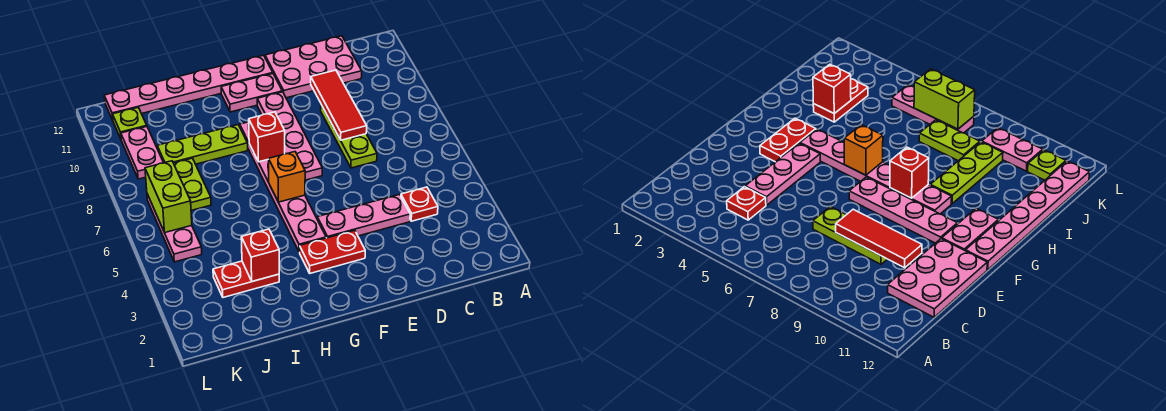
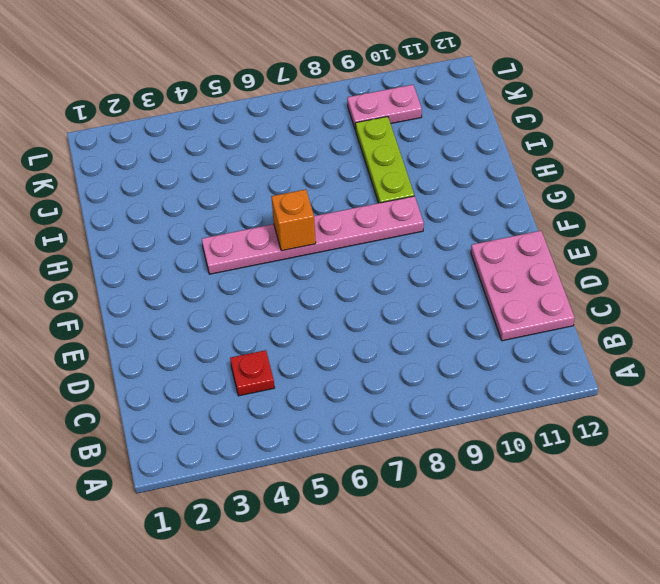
none -> pink 1x3 plate [317,195,410,238]
none -> lime 1x3 plate [321,105,377,168]
none -> red 1x2 plate [300,230,365,273]

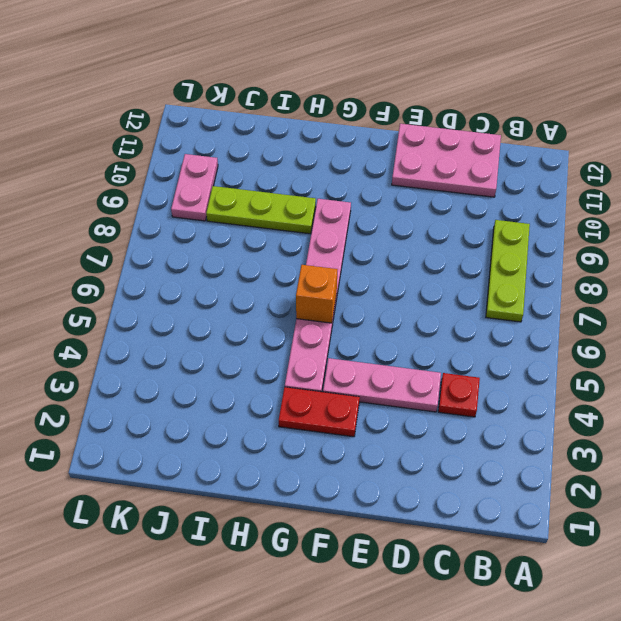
lime 1x3 plate [486,220,530,322] -> lime 1x3 plate moved to [321,105,377,168]
none -> pink 1x4 plate [257,92,322,180]
none -> pink 1x2 plate [221,74,282,112]
none -> pink 1x6 plate [104,55,273,120]

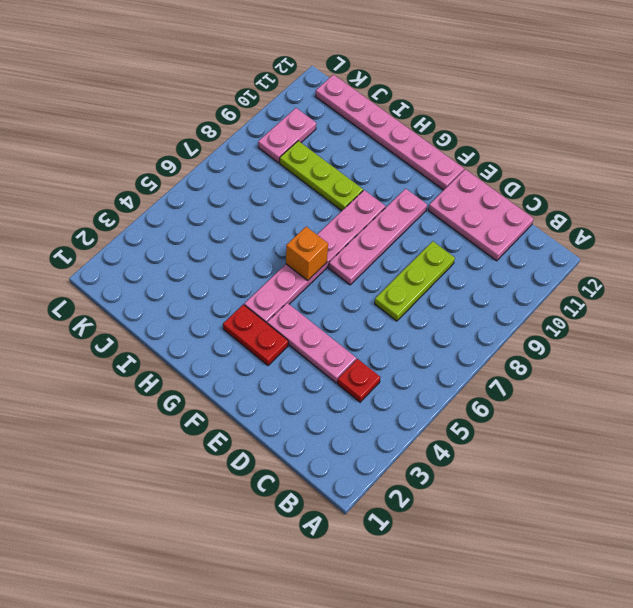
none -> pink 1x2 plate [221,74,282,112]
none -> red 1x2 plate [213,261,279,297]
none -> lime 1x2 plate [174,158,211,210]

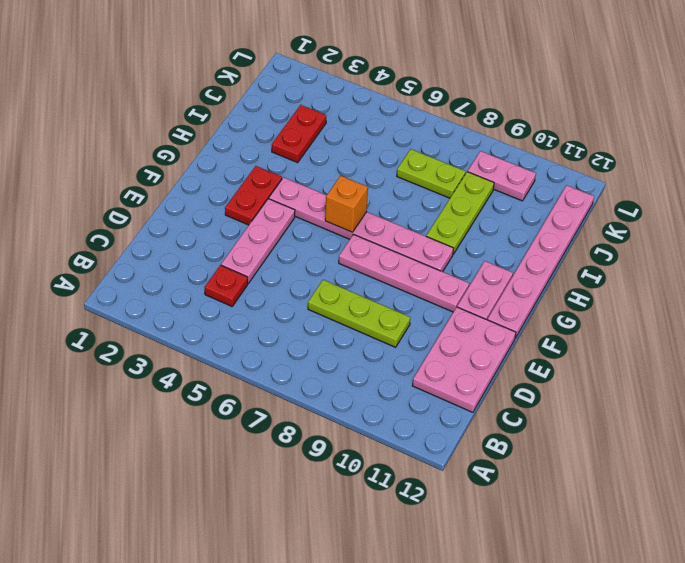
none -> pink 1x3 plate [147,194,202,262]
none -> lime 1x1 plate [113,108,147,139]
none -> red 1x3 tile [311,70,367,140]

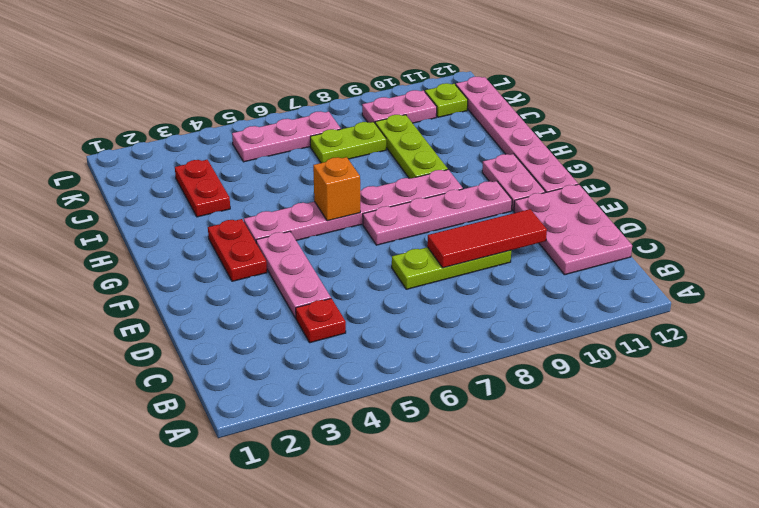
none -> red 1x1 brick [249,112,285,162]
none -> red 1x1 brick [241,229,279,281]
none -> lime 1x2 brick [145,161,192,233]

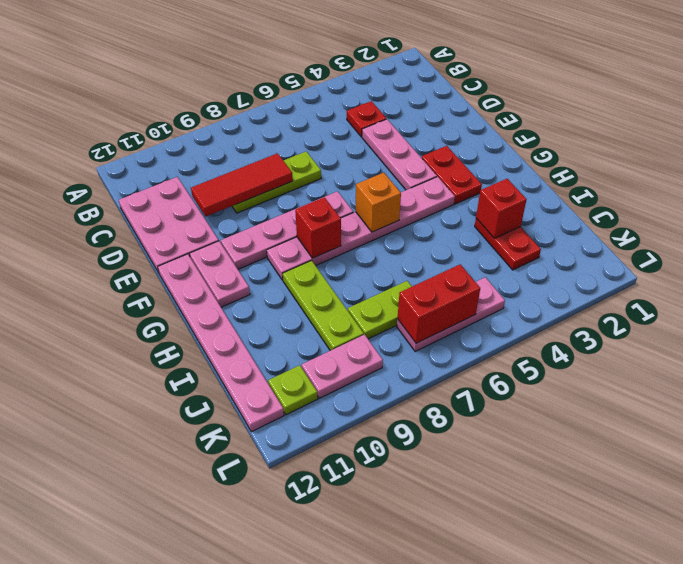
red 1x2 brick [397,264,480,343] -> lime 1x2 brick [145,161,192,233]

